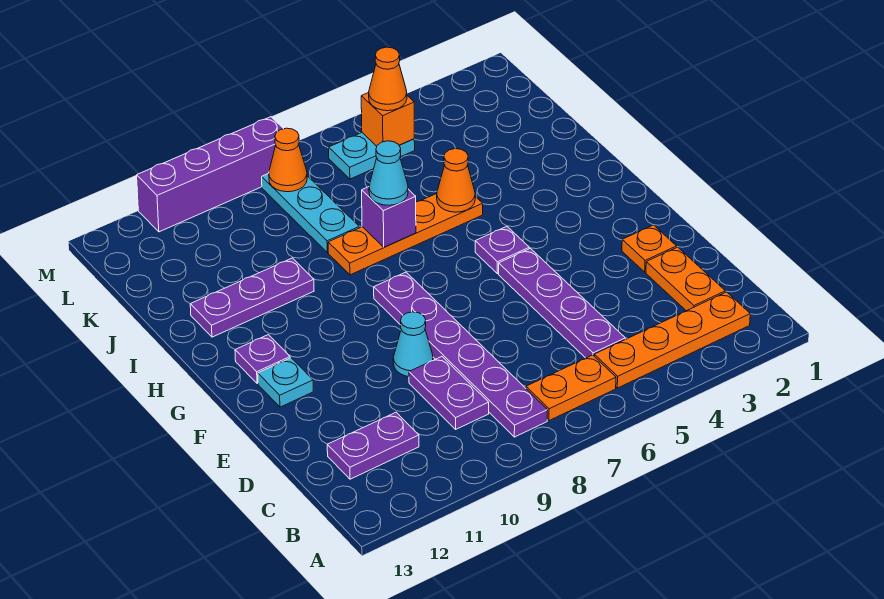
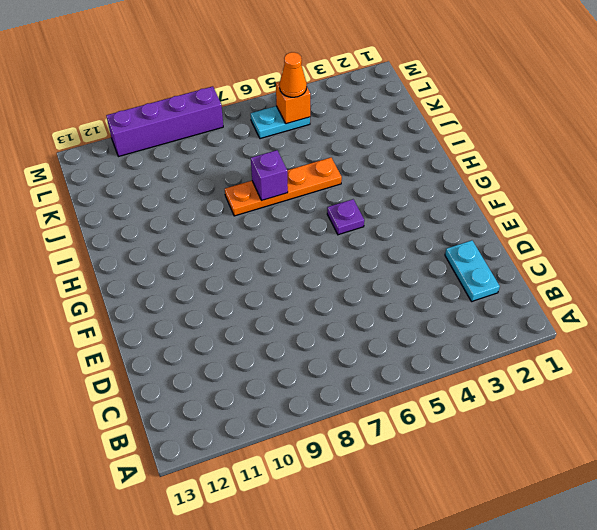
cyan 1x2 plate [445,240,500,301] -> orange 1x2 plate [646,247,725,311]
none -> orange 1x4 plate [594,292,750,388]
none -> orange 1x2 plate [526,355,616,421]
none -> purple 1x6 plate [374,272,548,437]

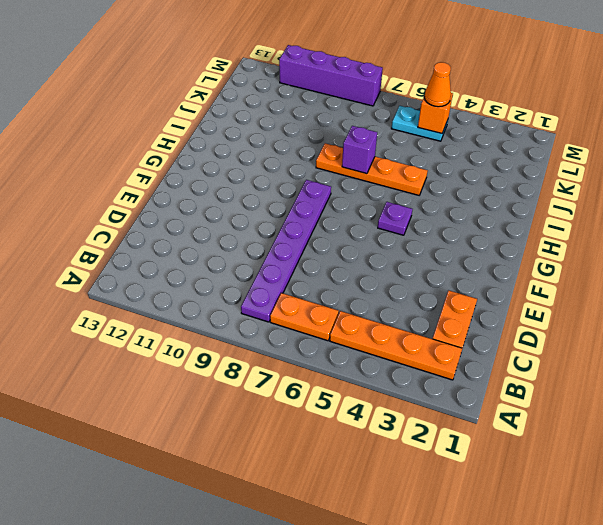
none -> purple 1x4 plate [499,249,625,358]
none -> purple 1x2 plate [409,357,489,429]
none -> purple 1x2 plate [327,412,419,479]

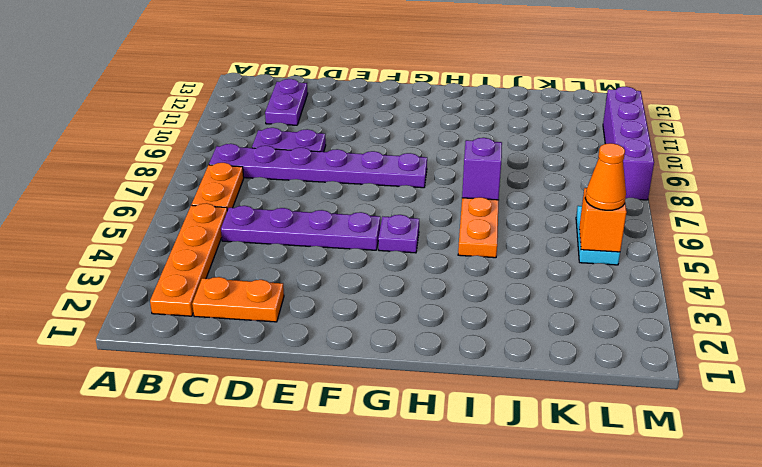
none -> orange 1x1 plate [622,225,677,272]
none -> cyan 1x1 cone [393,312,433,377]
none -> cyan 1x1 plate [258,358,313,407]

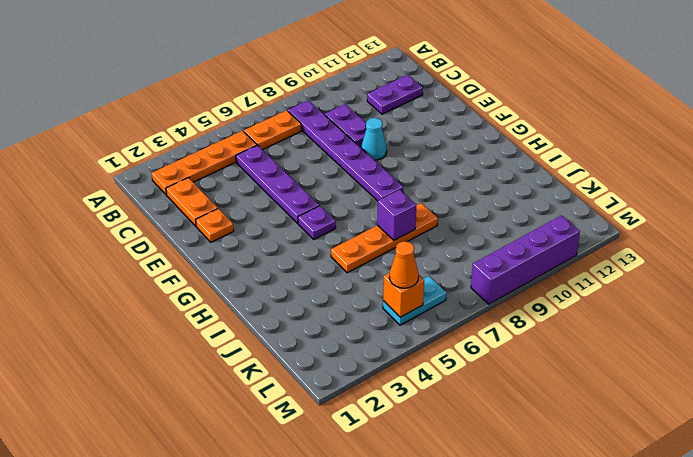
none -> cyan 1x1 plate [258,358,313,407]
none -> purple 1x1 plate [235,335,290,384]
none -> purple 1x3 plate [190,258,314,337]

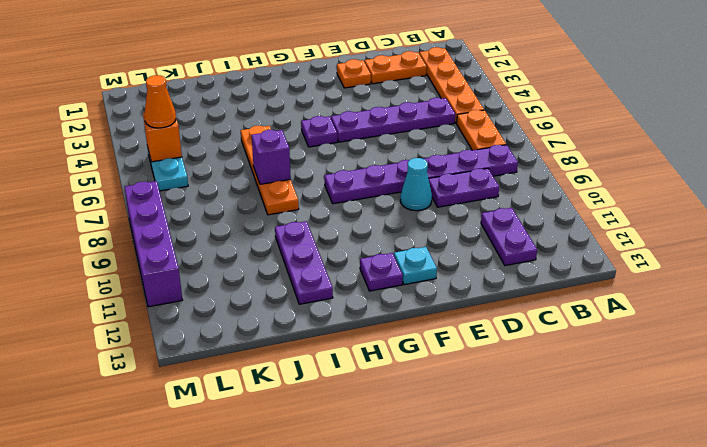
none -> cyan 1x3 plate [262,173,359,253]
none -> orange 1x1 cone [437,149,475,212]
none -> orange 1x1 cone [269,128,307,192]

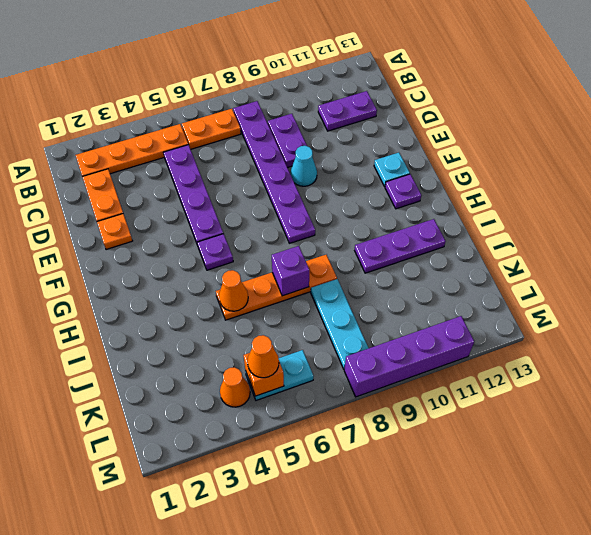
orange 1x1 cone [220,367,250,407] -> orange 1x1 cone moved to [269,128,307,192]
none -> cyan 1x1 cone [369,141,408,205]

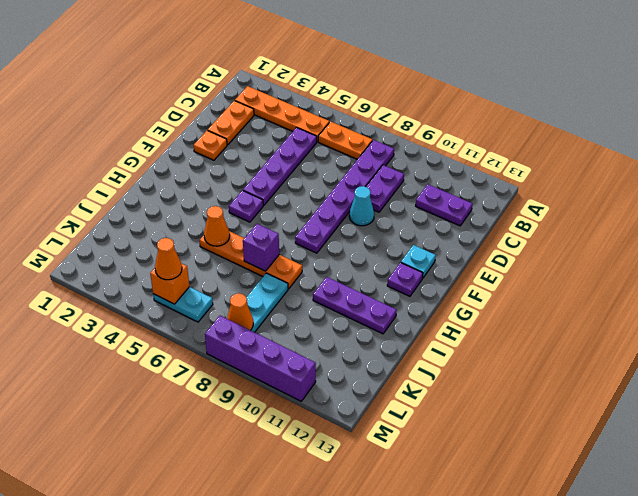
none -> cyan 1x1 cone [369,141,408,205]

